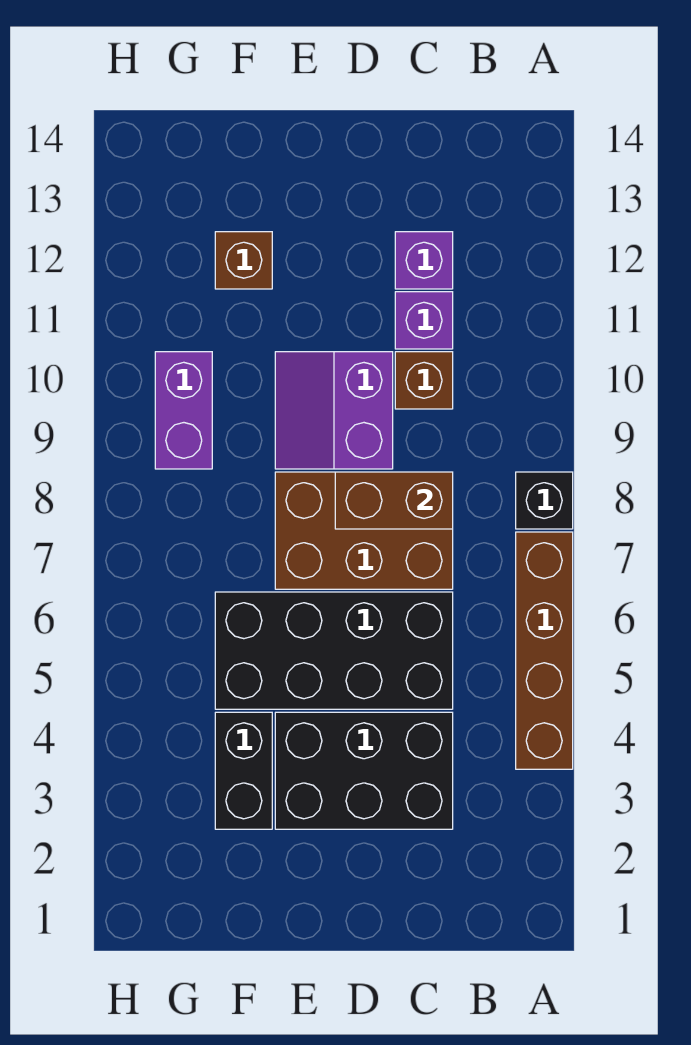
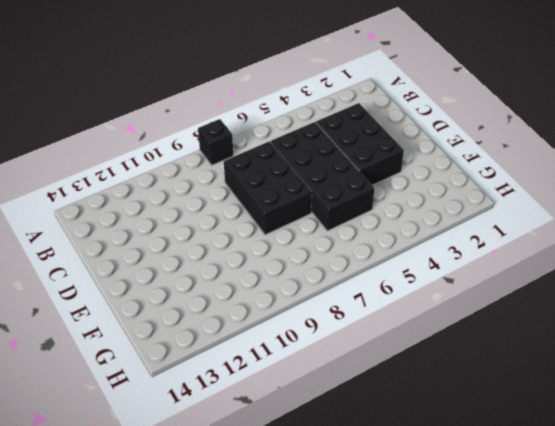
black 2x3 brick [224,141,312,235] -> brown 2x3 brick [275,472,453,589]
none -> brown 1x4 brick [516,532,573,769]
none -> brown 1x1 brick [395,352,453,409]
none -> purple 1x1 brick [395,292,453,349]

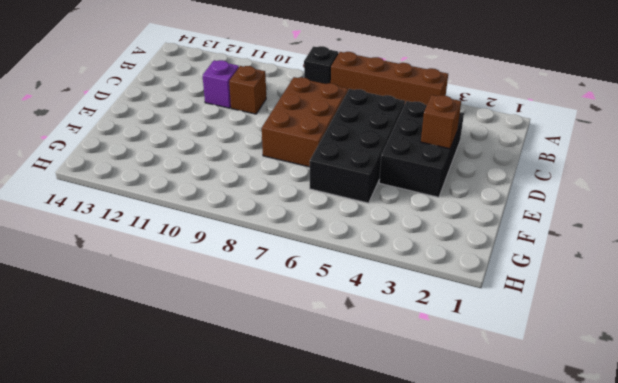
brown 1x1 brick [421,95,461,149] -> brown 1x1 brick moved to [215,232,272,289]
none -> purple 1x1 brick [395,232,453,289]
none -> purple 2x2 slope [275,352,393,469]
none -> black 1x2 brick [215,712,272,829]

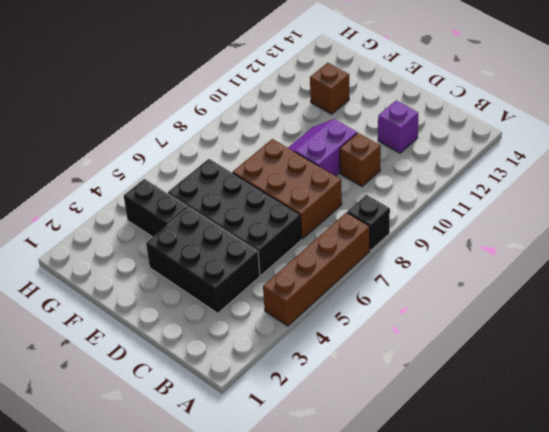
black 1x2 brick [124,179,188,237] -> black 1x2 brick turned to [215,712,272,829]
none -> purple 1x1 brick [395,292,453,349]
none -> purple 1x2 brick [155,352,212,469]
none -> brown 1x2 brick [335,472,453,529]

